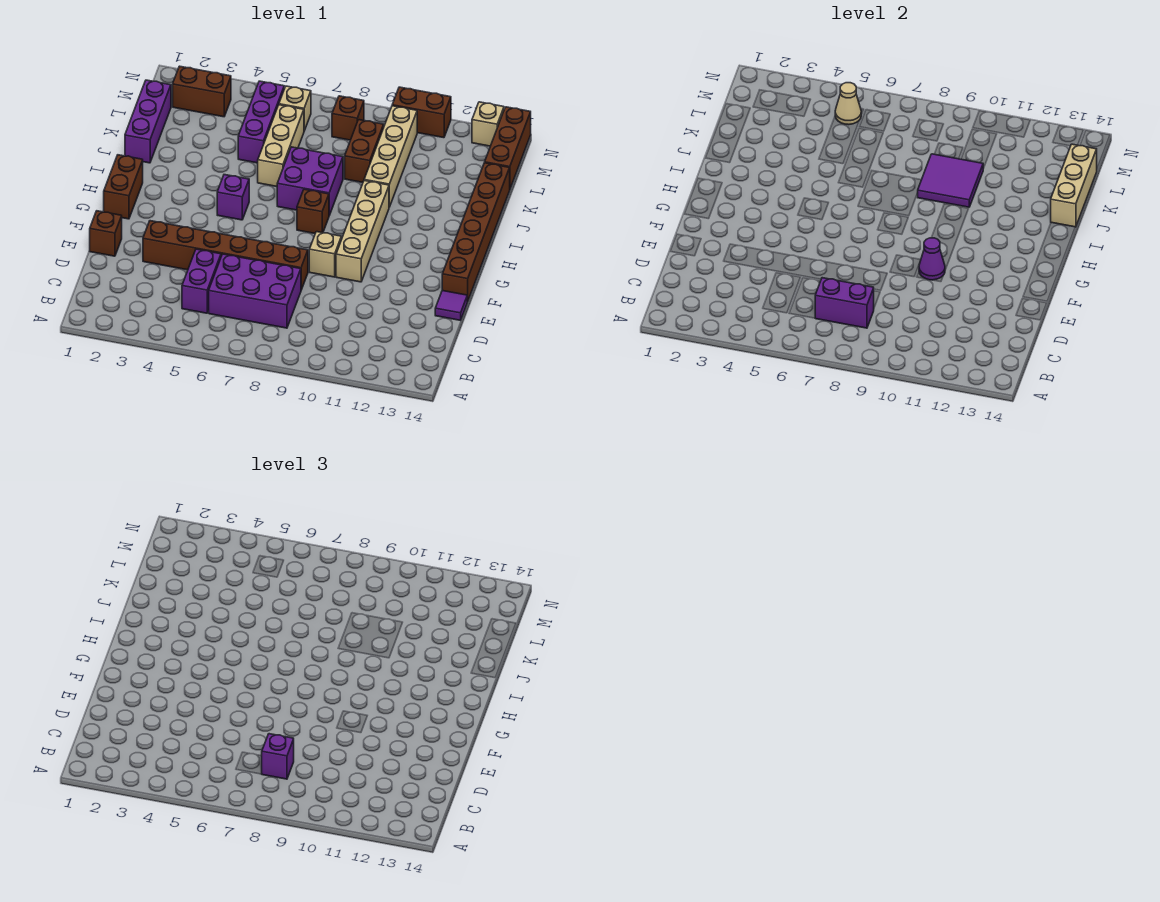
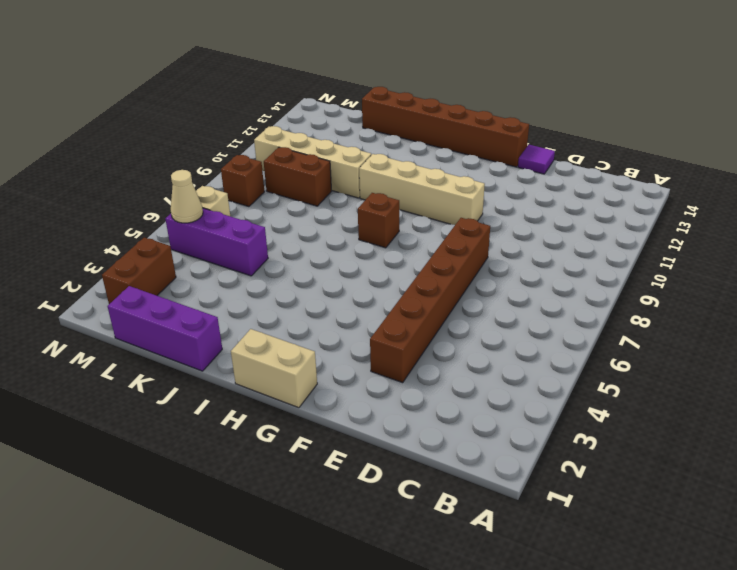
tan 1x2 brick [231,329,317,408] -> brown 1x2 brick [104,155,143,219]
none -> purple 1x2 brick [182,249,221,313]
none -> purple 2x3 brick [209,254,301,328]
none -> brown 1x1 brick [90,211,122,256]

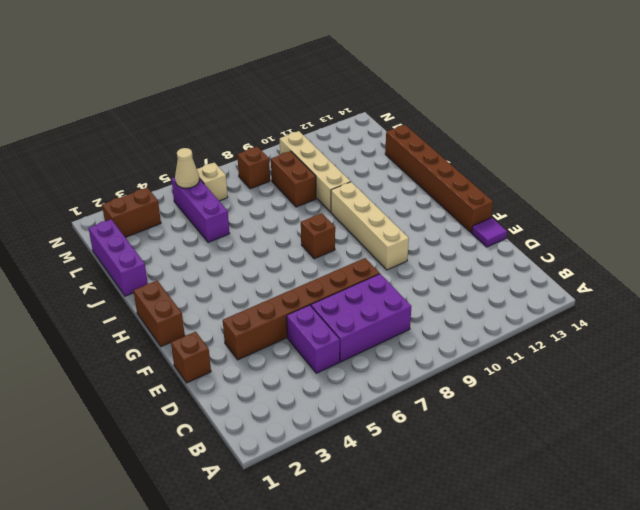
none -> tan 1x1 brick [309,232,341,277]
none -> purple 1x1 brick [217,175,249,220]
none -> purple 2x2 brick [277,147,343,215]

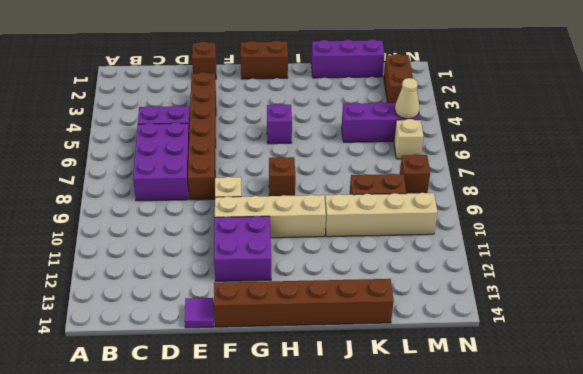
purple 2x2 brick [214,216,271,281] -> purple 2x2 brick moved to [277,147,343,215]
none -> tan 1x3 brick [258,105,304,187]
none -> brown 1x3 brick [485,107,531,188]
none -> brown 1x2 brick [392,87,451,138]

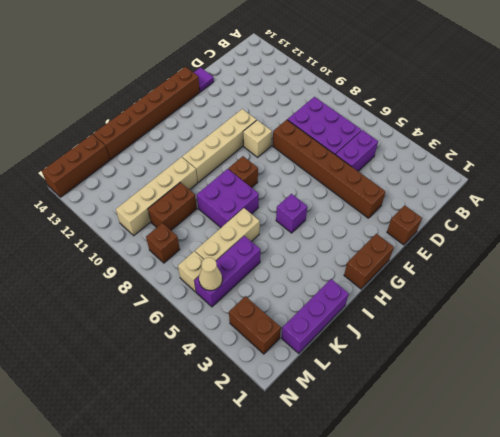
none -> brown 1x2 brick [392,87,451,138]
none -> tan 1x1 brick [472,102,504,146]
none -> purple 1x2 brick [815,278,874,328]

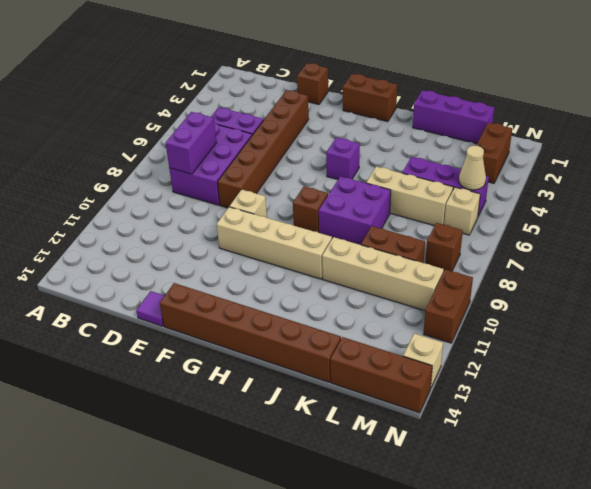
none -> purple 1x1 cone [919,238,945,280]
none -> purple 2x2 tile [917,154,983,207]
none -> tan 1x3 brick [1051,144,1097,227]

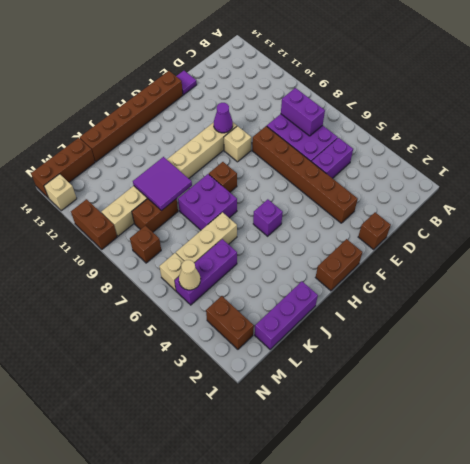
none -> tan 1x3 brick [1051,144,1097,227]
none -> purple 1x1 brick [262,734,294,779]

